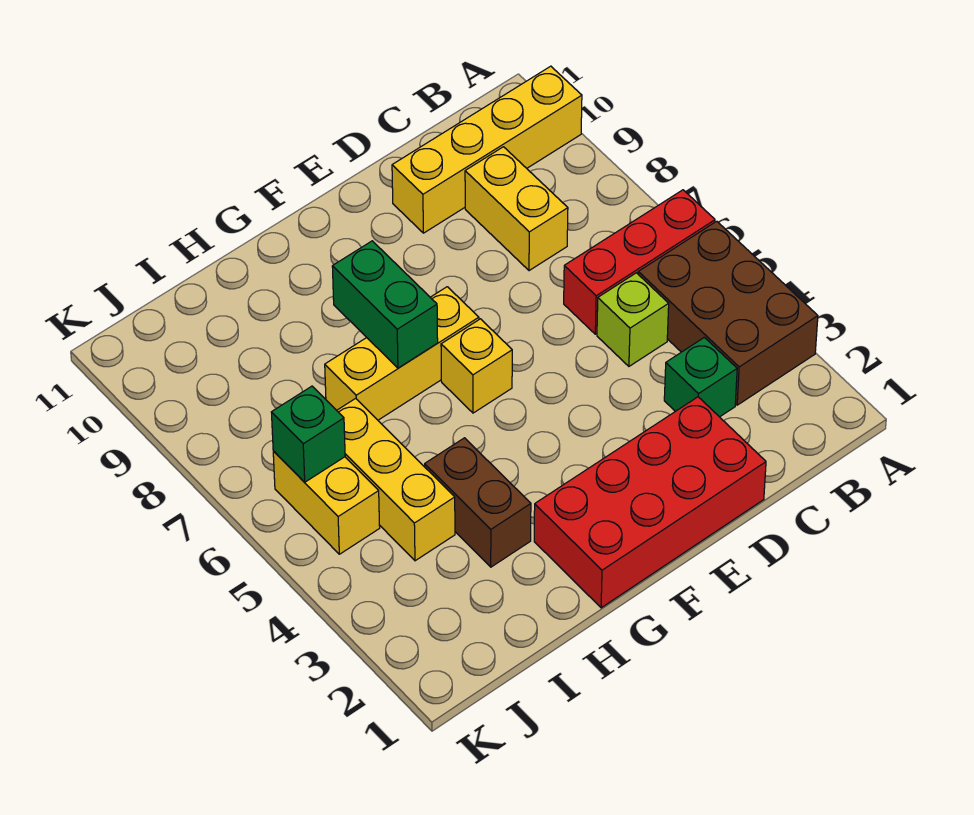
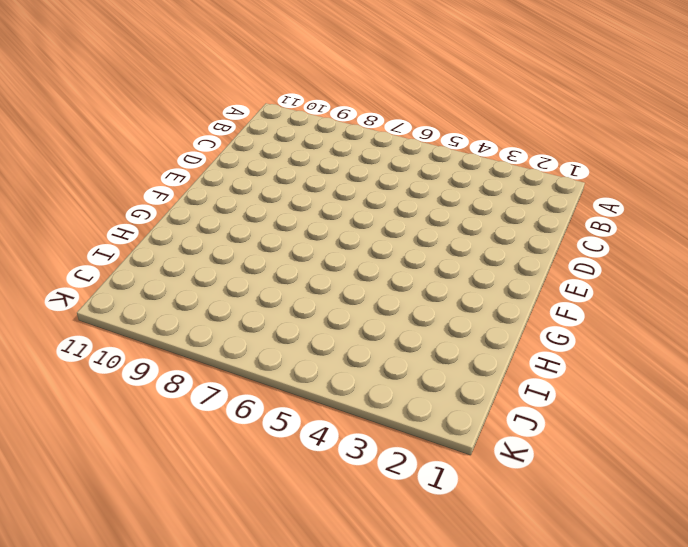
none -> brown 2x3 brick [638,221,818,405]
none -> red 1x3 brick [564,190,715,334]
none -> yellow 1x4 brick [392,66,582,233]

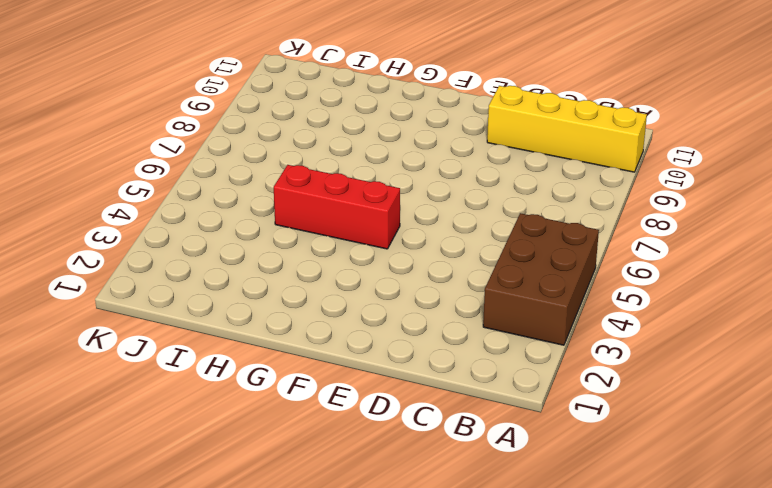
red 1x3 brick [274,165,400,249] -> red 1x3 brick moved to [564,190,715,334]
none -> green 1x1 brick [664,337,737,417]
none -> lime 1x1 brick [597,273,669,366]
none -> yellow 1x2 brick [465,147,568,271]

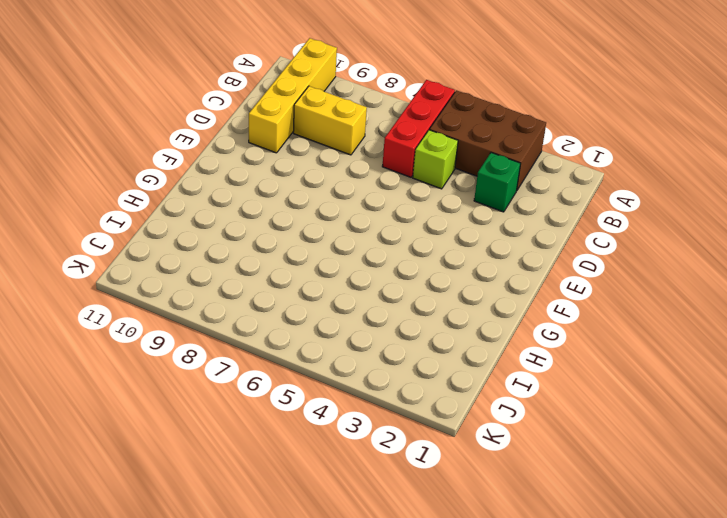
none -> red 2x4 brick [534,397,766,608]
none -> yellow 1x1 brick [441,319,512,413]
none -> yellow 1x3 brick [325,287,479,420]

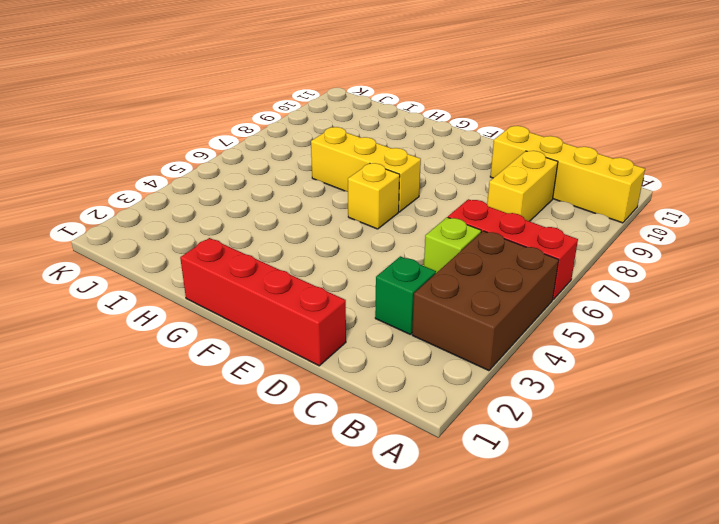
red 1x4 brick [180,238,346,366] -> red 2x4 brick [534,397,766,608]
none -> brown 1x2 brick [425,438,531,567]
none -> yellow 1x3 brick [337,398,455,561]
none -> yellow 1x2 brick [273,451,380,554]

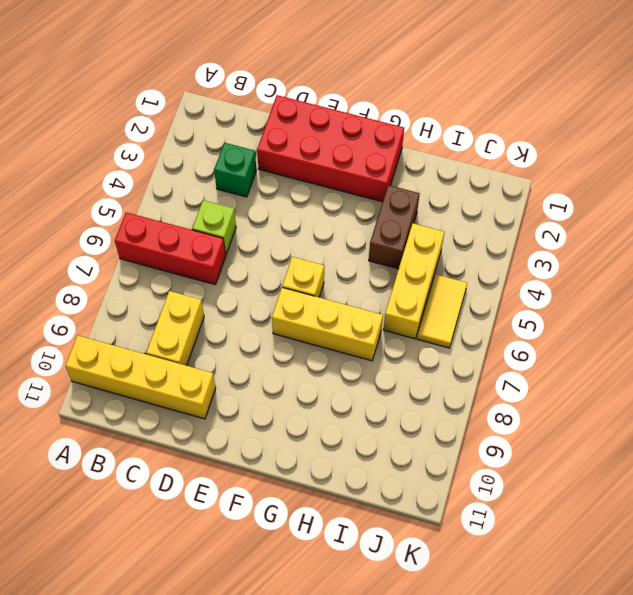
yellow 1x2 tile [417,275,467,348] -> yellow 1x2 brick [273,451,380,554]
none -> brown 2x3 brick [638,221,818,405]
none -> green 1x2 brick [332,241,438,368]
none -> green 1x1 brick [271,386,345,482]

